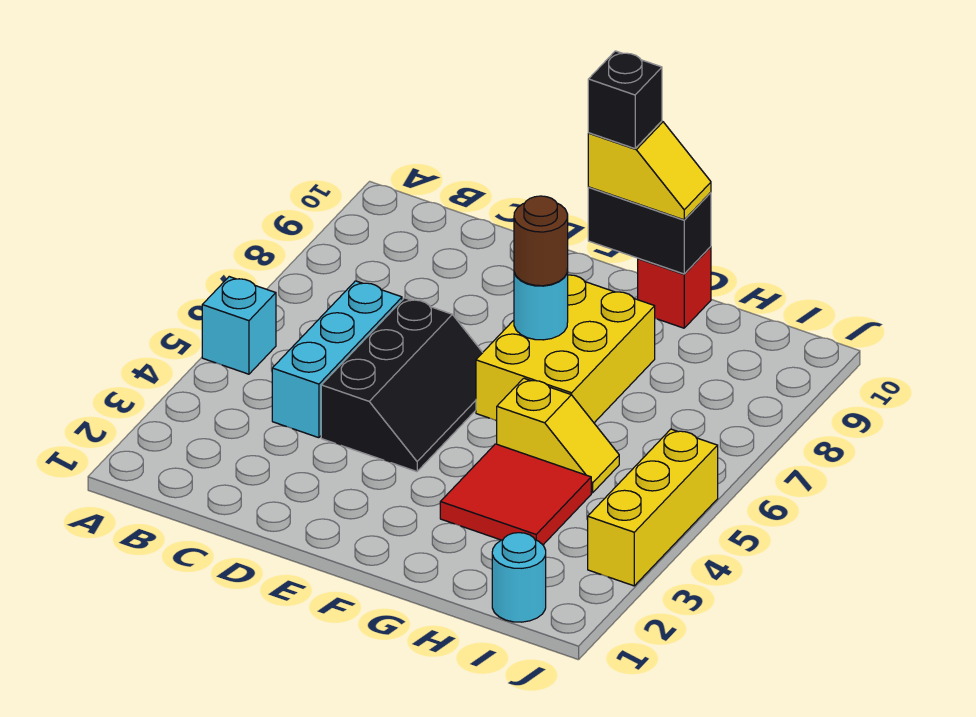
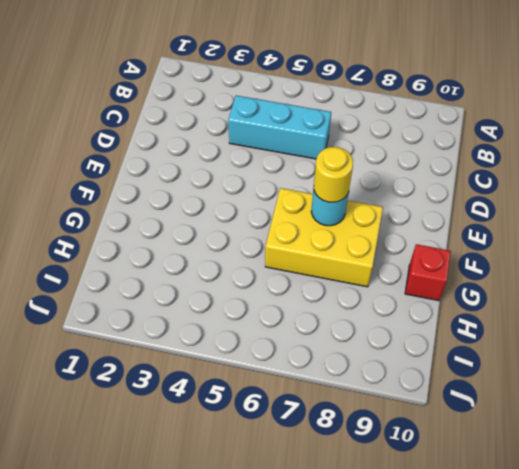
yellow 1x1 round brick [314,147,353,202] -> brown 1x1 round brick [514,196,568,286]
none -> cyan 1x1 brick [202,277,276,374]
none -> black 2x3 slope [321,298,483,472]
none -> red 2x2 tile [440,444,591,545]

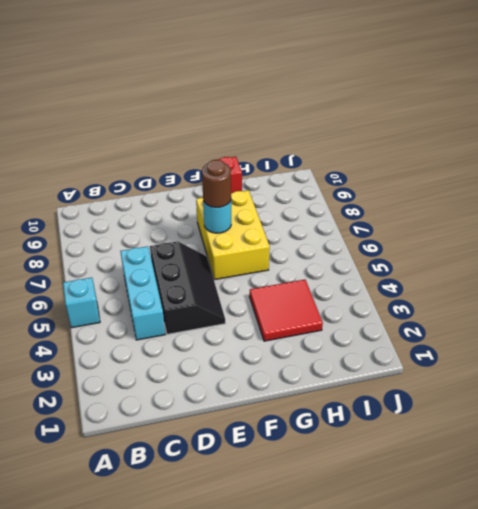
none -> yellow 1x2 slope [497,378,619,493]
none -> cyan 1x1 round brick [492,533,546,622]
none -> yellow 1x3 brick [588,429,718,586]

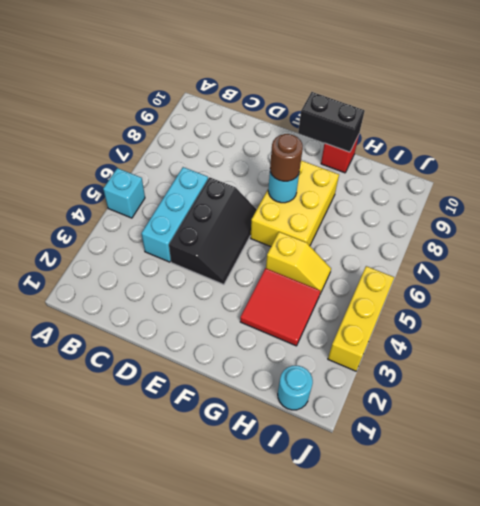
none -> yellow 1x2 slope [588,121,711,220]
none -> black 1x1 brick [588,51,662,149]

